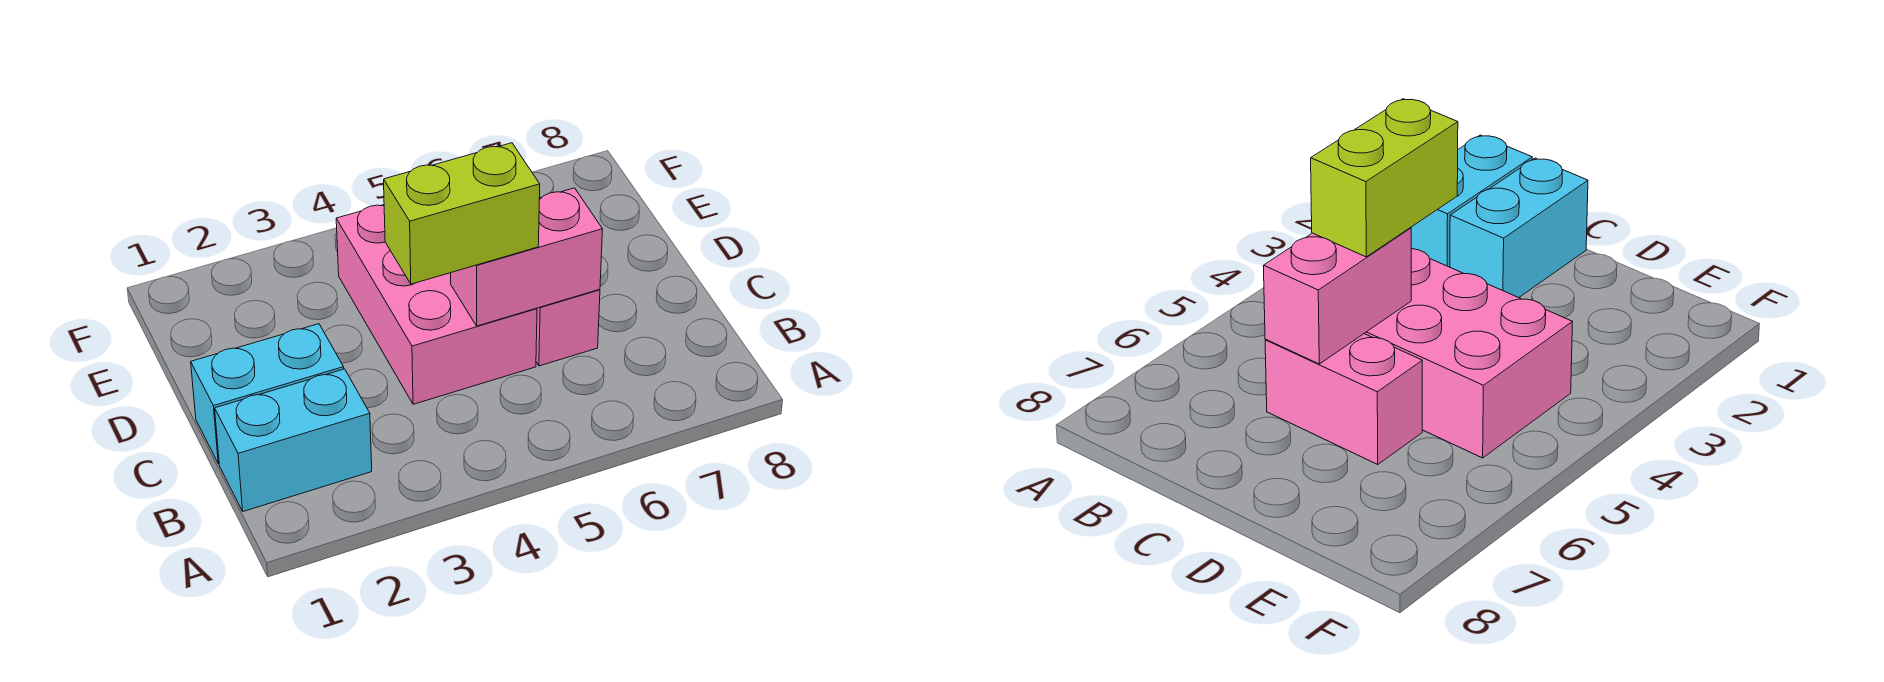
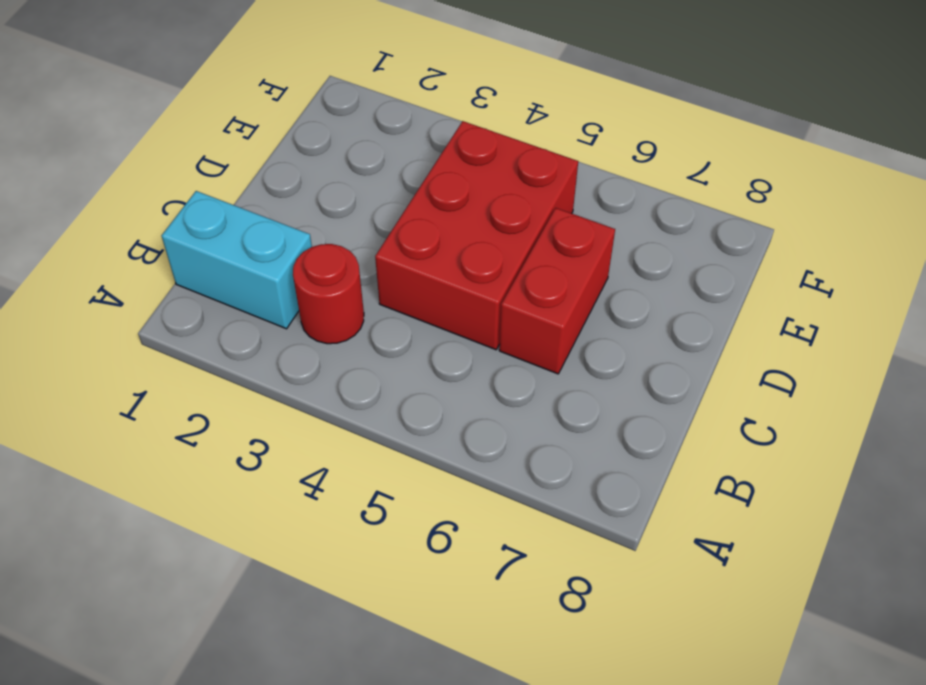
red 1x1 round brick [293,244,364,344] -> none
red 2x3 brick [375,121,578,350] -> pink 2x3 brick [336,205,537,404]
red 1x2 brick [499,208,615,374] -> pink 1x2 brick [536,289,600,366]
none -> cyan 1x2 brick [191,324,344,464]
none -> pink 1x2 brick [451,188,603,326]

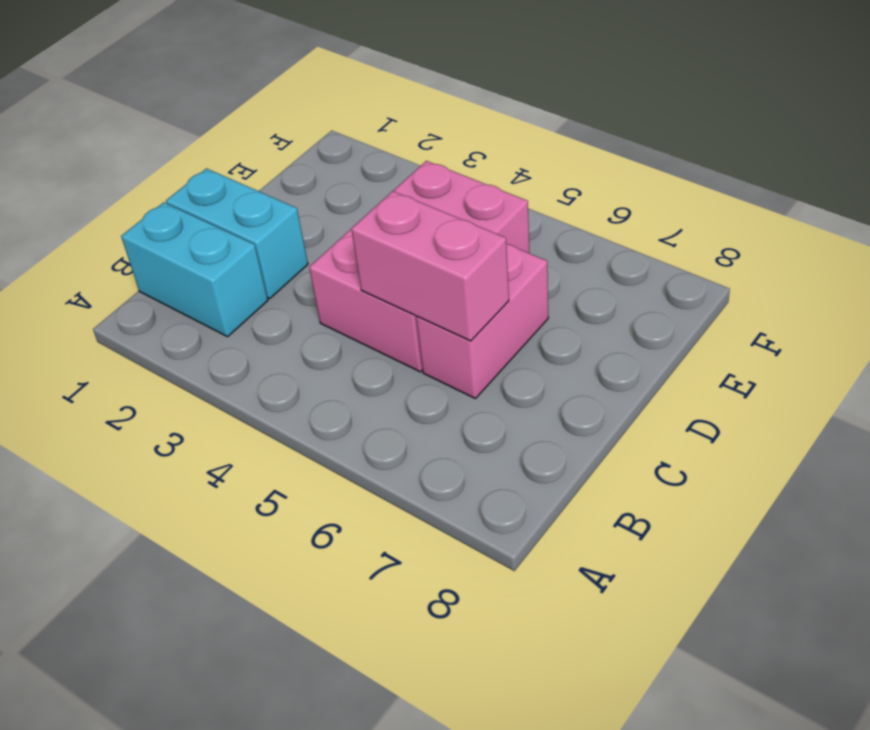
none -> lime 1x2 brick [384,143,540,284]

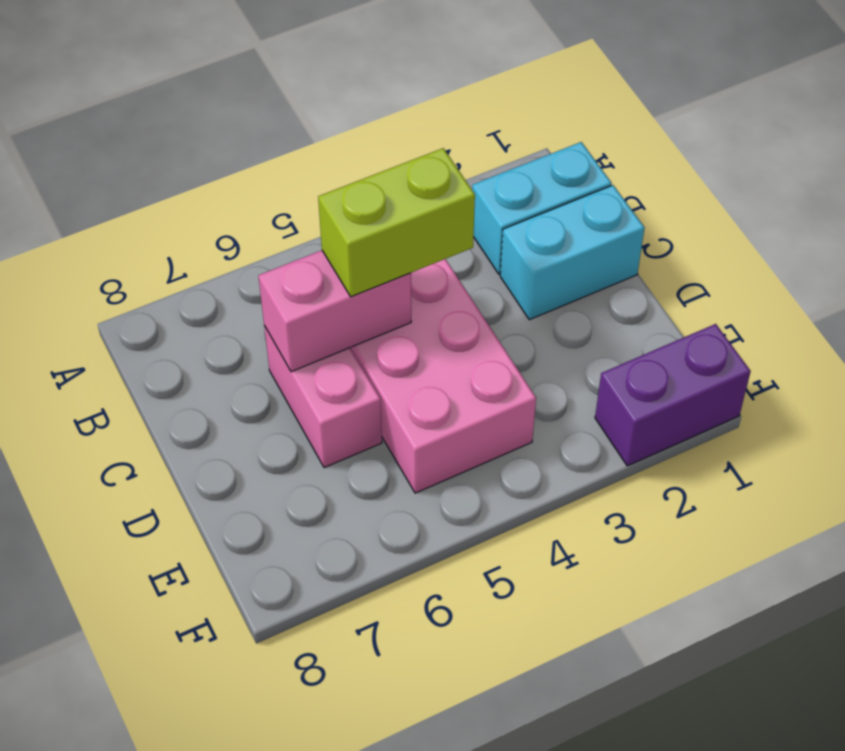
purple 1x2 brick [595,324,751,466] -> none

